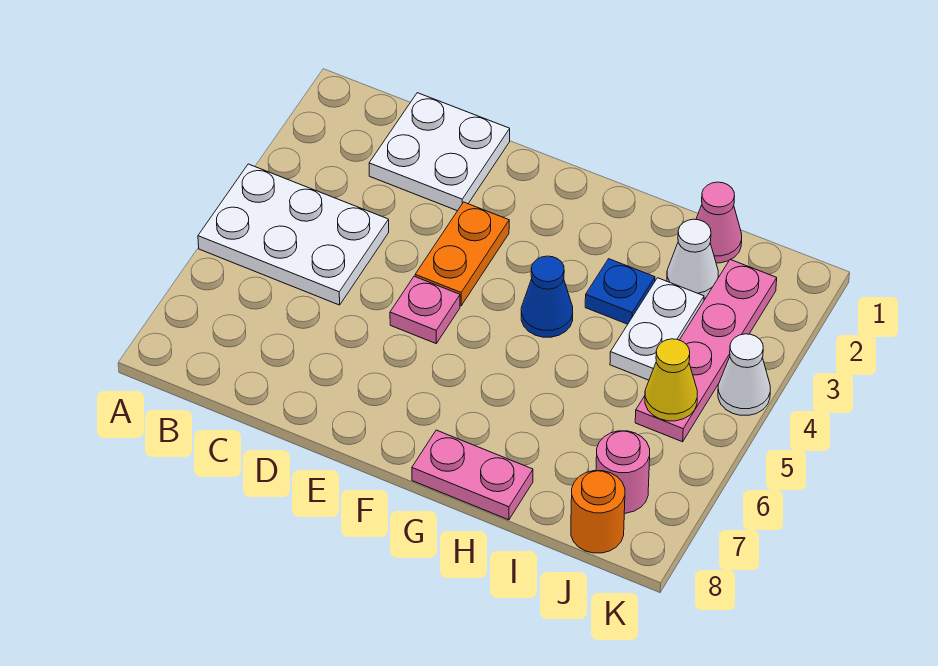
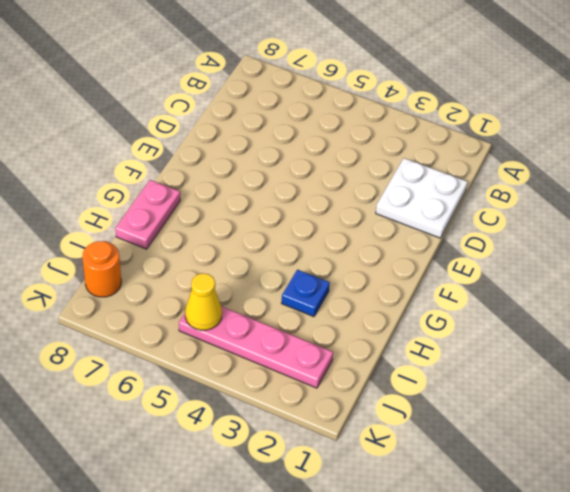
none -> white 2x3 plate [198,164,389,305]
none -> orange 1x2 plate [415,202,509,306]
none -> pink 1x1 plate [390,276,460,343]

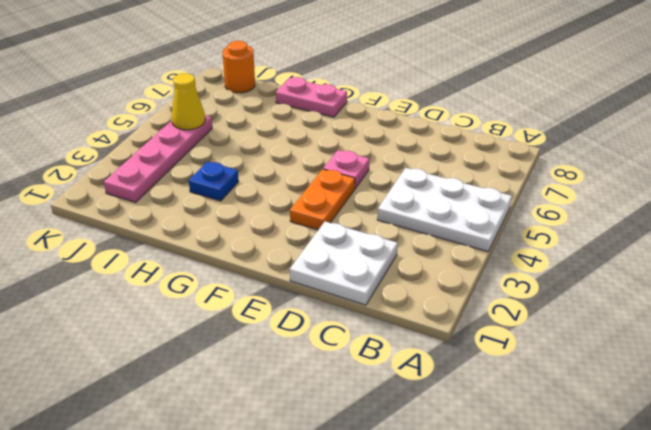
none -> blue 1x1 cone [521,256,573,337]
none -> pink 1x1 cone [696,182,742,263]
none -> white 1x1 cone [667,219,718,298]

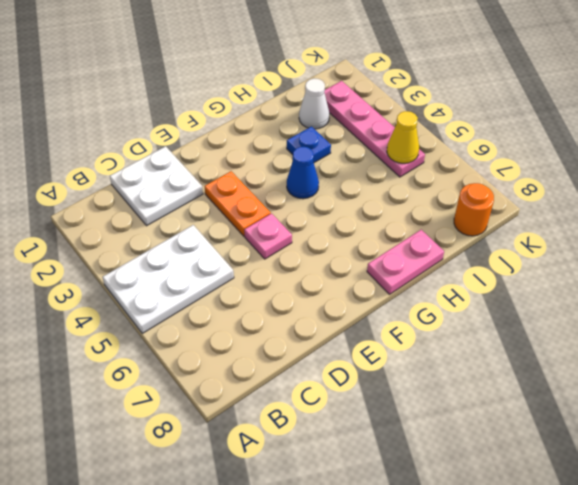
none -> pink 1x1 cone [696,182,742,263]
none -> white 1x2 plate [610,278,704,380]
none -> pink 1x1 round brick [596,431,650,513]

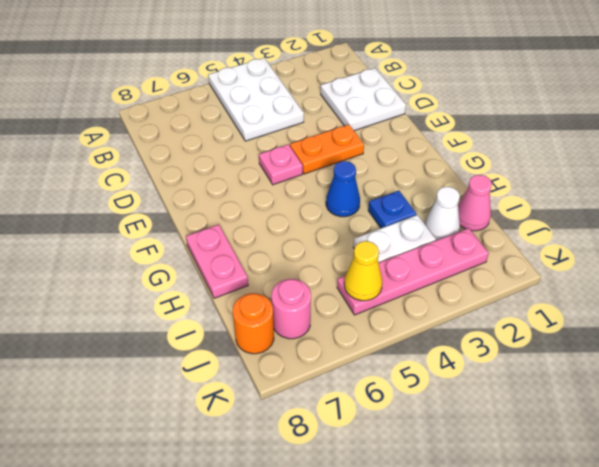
none -> white 1x1 cone [718,334,770,415]

